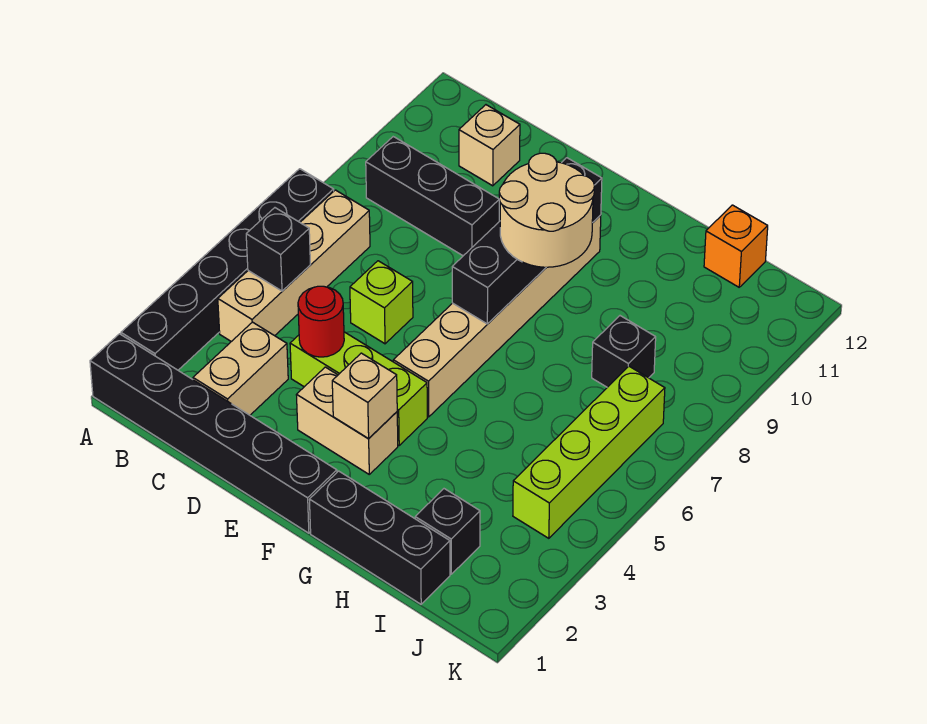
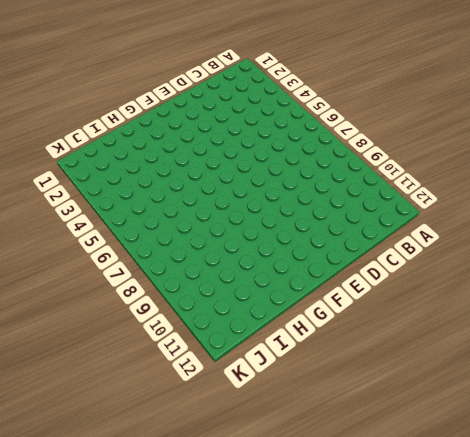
none -> black 1x6 brick [90,334,337,533]
none -> black 1x6 brick [121,169,334,370]
none -> tan 1x4 brick [218,190,370,342]

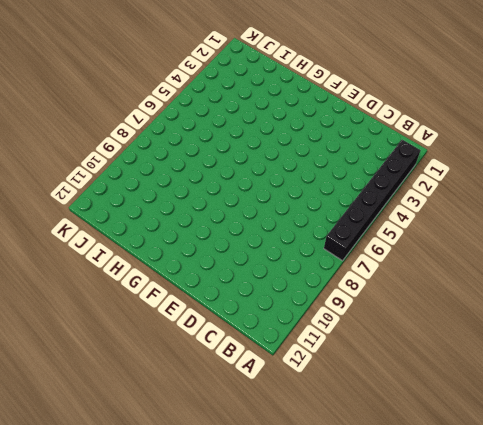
none -> black 1x6 brick [90,334,337,533]
none -> tan 1x4 brick [218,190,370,342]
none -> black 1x3 brick [366,137,499,256]

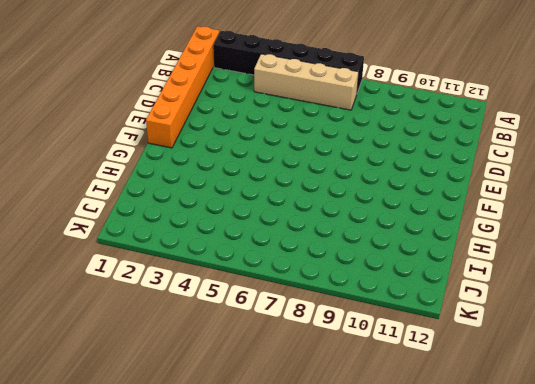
orange 1x6 brick [146,26,219,148] -> black 1x6 brick [90,334,337,533]
none -> black 1x3 brick [366,137,499,256]
none -> tan 1x2 brick [193,322,288,415]
none -> tan 1x1 brick [459,105,520,186]

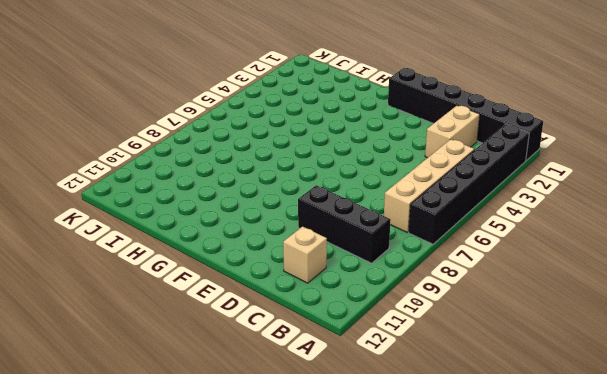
none -> lime 1x3 brick [290,332,427,445]
none -> lime 1x1 brick [350,261,413,344]
none -> tan 1x2 brick [297,367,398,474]

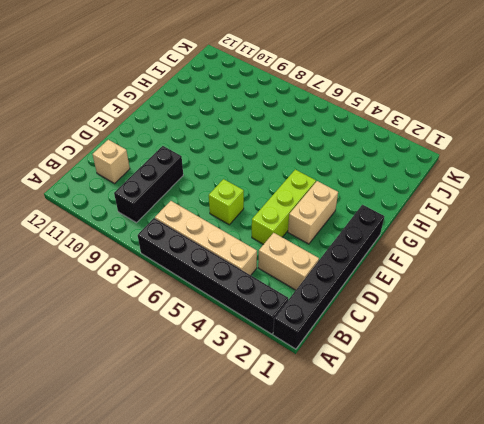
none -> tan 1x6 brick [393,215,601,417]
none -> black 1x3 brick [309,471,450,604]
none -> black 1x1 brick [415,489,480,574]

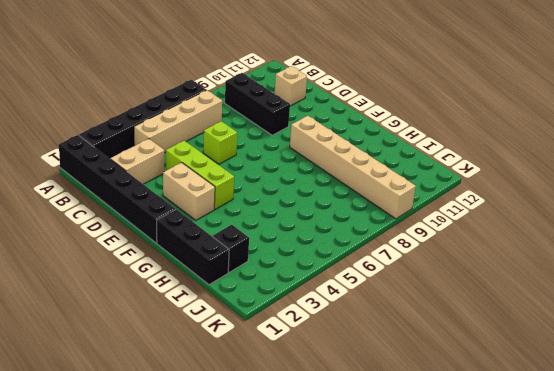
tan 1x6 brick [290,116,416,219] -> tan 1x6 brick turned to [393,215,601,417]
none -> black 1x1 brick [592,316,656,387]
none -> orange 1x1 brick [704,205,768,287]
none -> lime 1x4 brick [513,366,665,538]

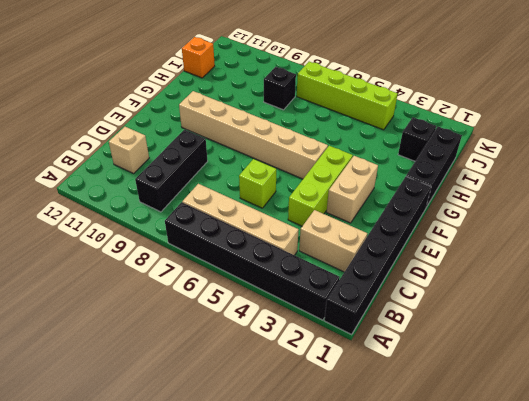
none -> black 1x1 brick [246,208,310,291]
none -> red 1x1 round brick [298,286,344,357]
none -> tan 1x1 brick [332,353,397,438]

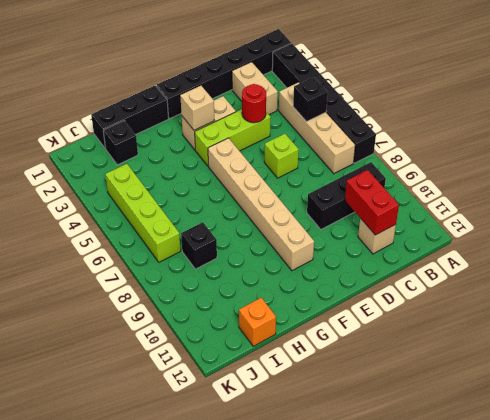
red 1x2 brick [345,170,399,235] -> none
none -> black 1x4 brick [452,158,602,324]
none -> tan 2x2 round brick [499,153,595,267]

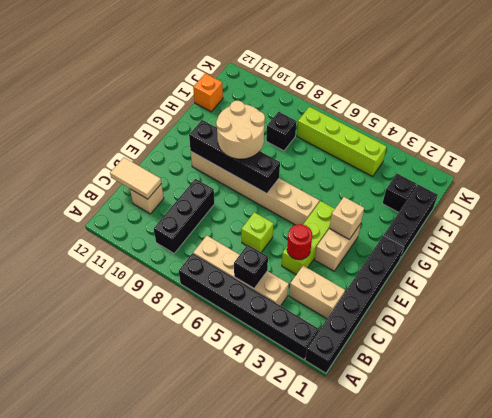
tan 1x2 tile [110,158,161,199] -> none

